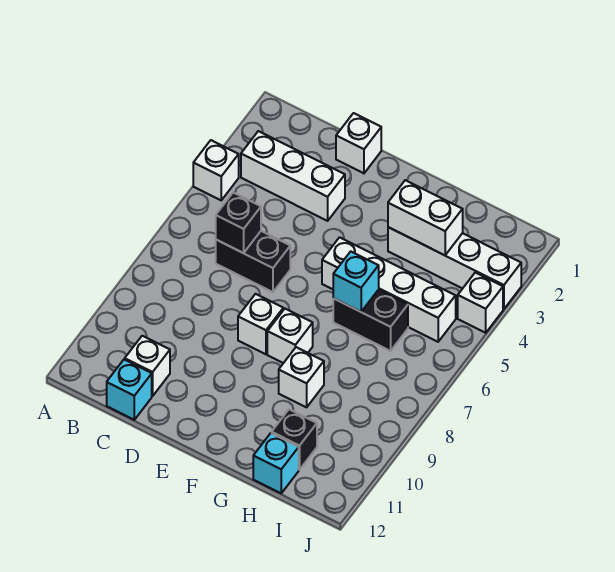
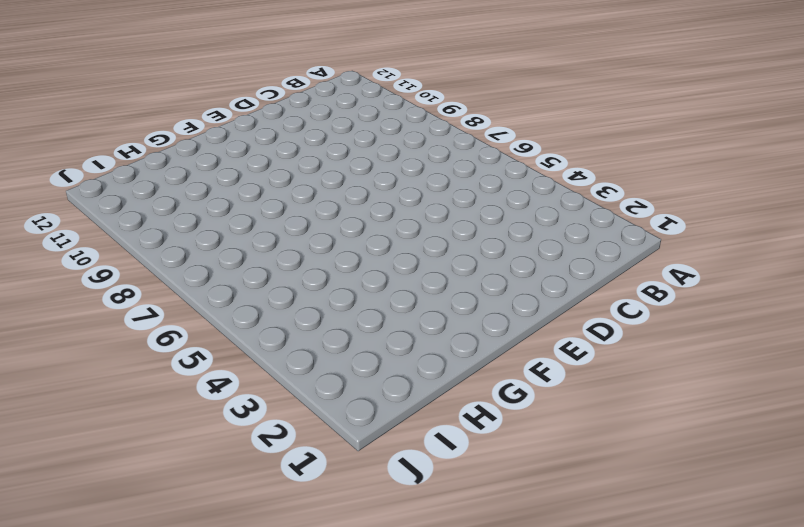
none -> white 1x1 brick [193,140,239,200]
none -> white 1x3 brick [241,131,345,221]
none -> black 1x2 brick [216,231,290,292]

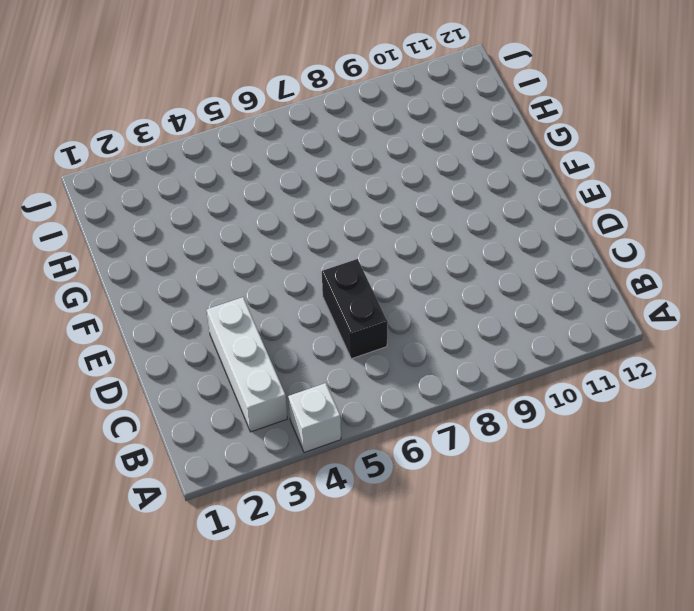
none -> white 1x1 brick [125,336,170,396]
none -> cyan 1x1 brick [107,359,152,420]
none -> white 1x1 brick [336,113,381,173]

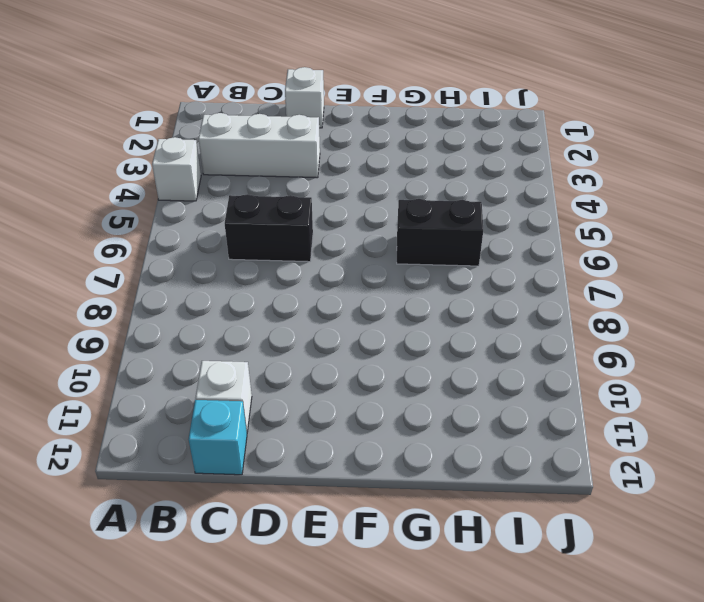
none -> white 1x1 brick [238,294,283,354]
none -> white 1x4 brick [322,237,456,342]
none -> white 1x1 brick [267,309,313,363]

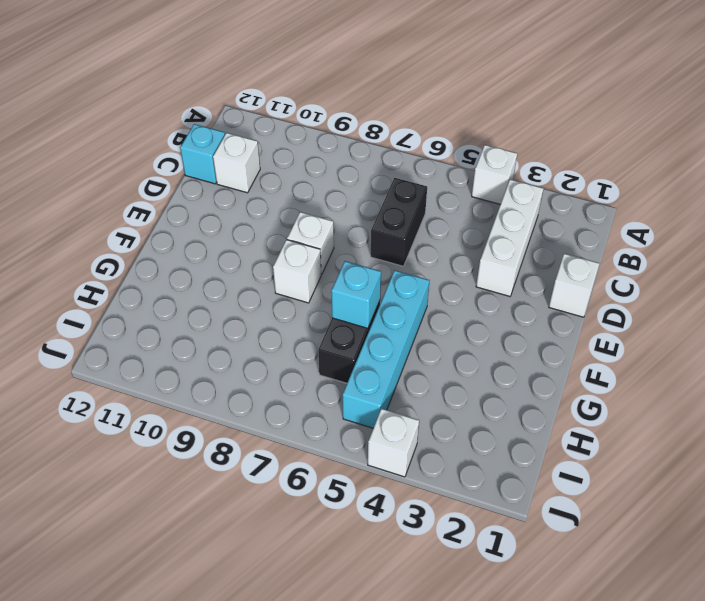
cyan 1x4 brick [343,270,430,428] -> white 1x4 brick [322,237,456,342]
none -> white 1x4 brick [388,227,521,309]
none -> white 1x1 brick [279,347,324,407]
none -> black 1x1 brick [272,409,317,470]

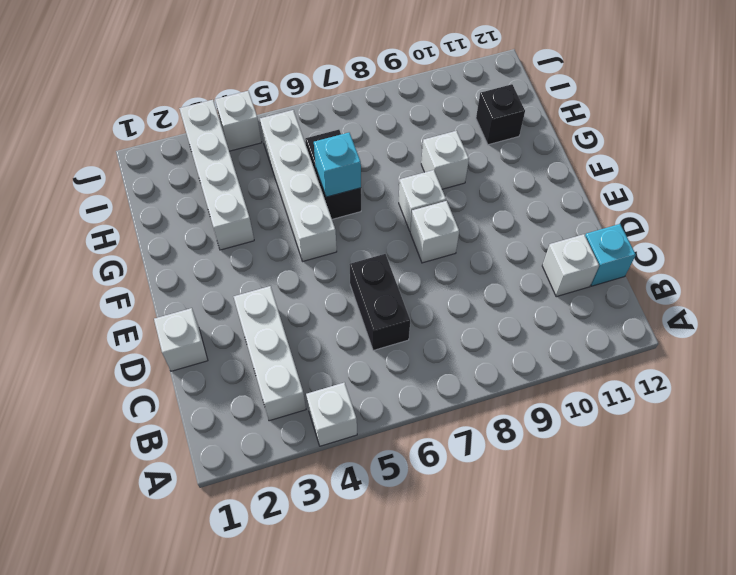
none -> cyan 1x1 brick [253,433,299,493]
none -> black 1x1 brick [216,193,261,253]
none -> white 1x2 brick [388,180,463,255]

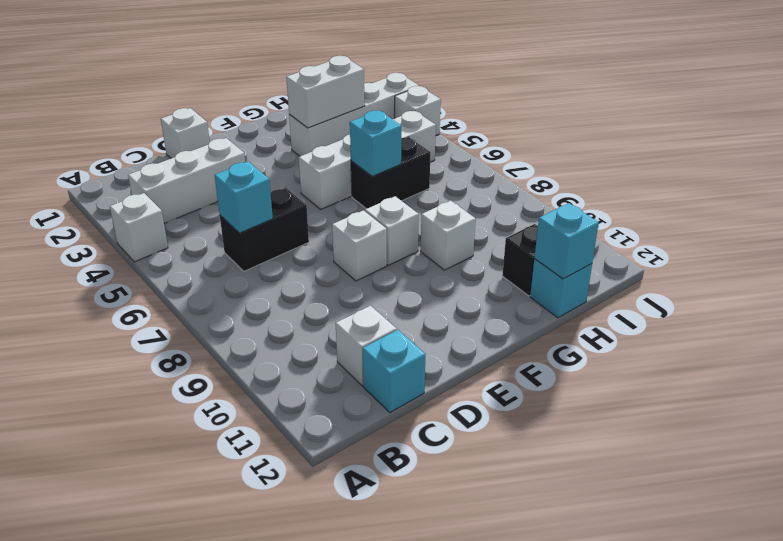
cyan 1x1 brick [215,162,273,233] -> black 1x1 brick [216,193,261,253]
cyan 1x1 brick [535,203,599,279] -> none

